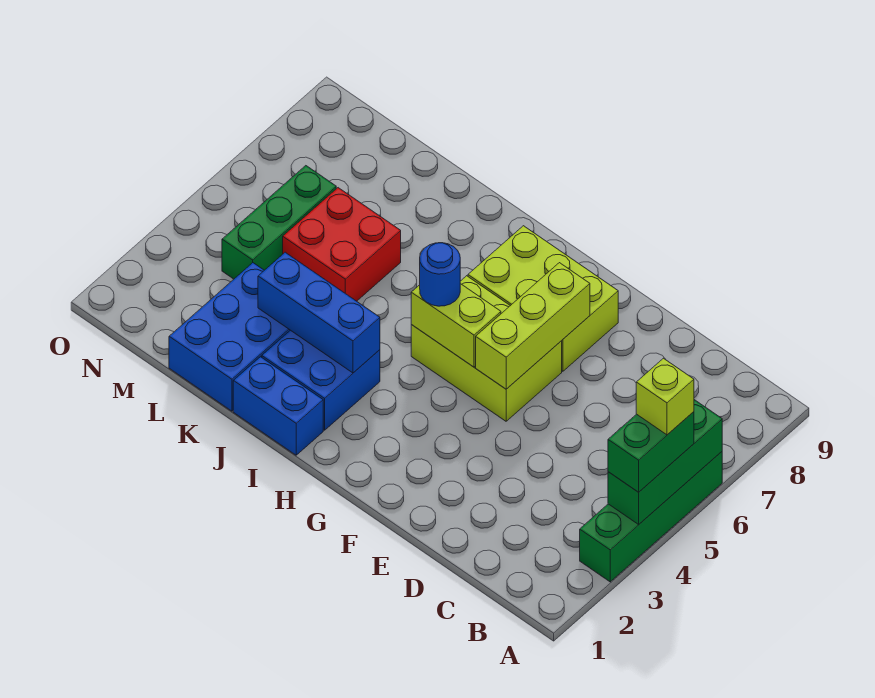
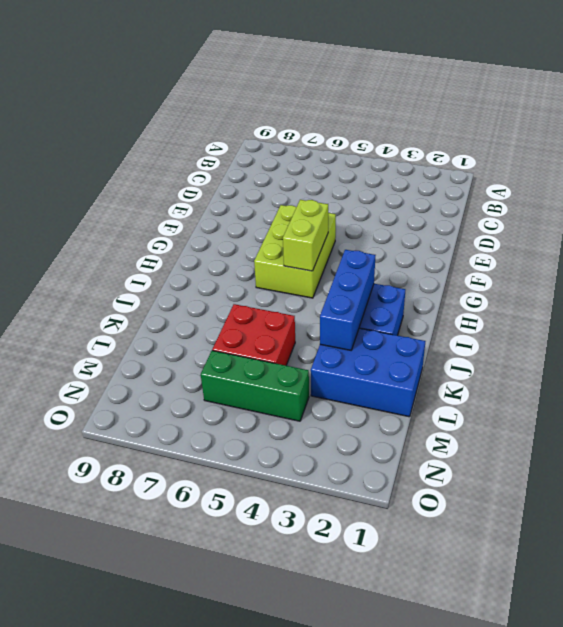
none -> green 1x4 brick [580,452,722,582]
none -> lime 2x3 brick [468,226,618,371]
none -> blue 1x2 brick [233,357,323,455]

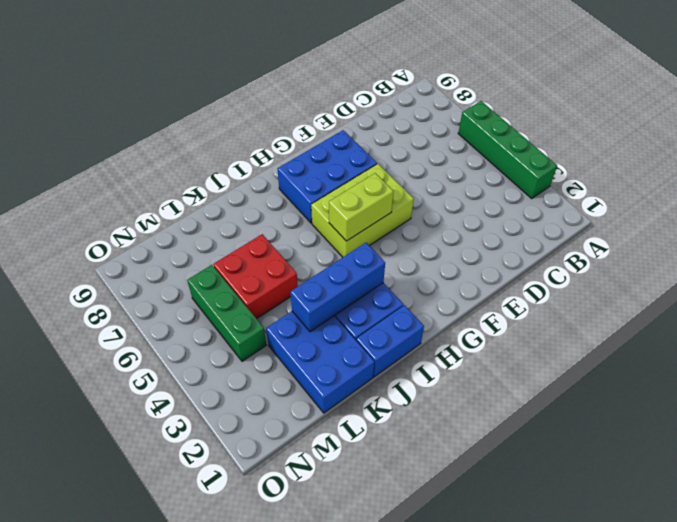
blue 2x3 brick [278,130,377,223] -> lime 2x3 brick [468,226,618,371]
none -> green 1x3 brick [608,400,722,524]
none -> lime 1x3 brick [476,263,590,389]
none -> green 1x2 brick [608,412,694,492]

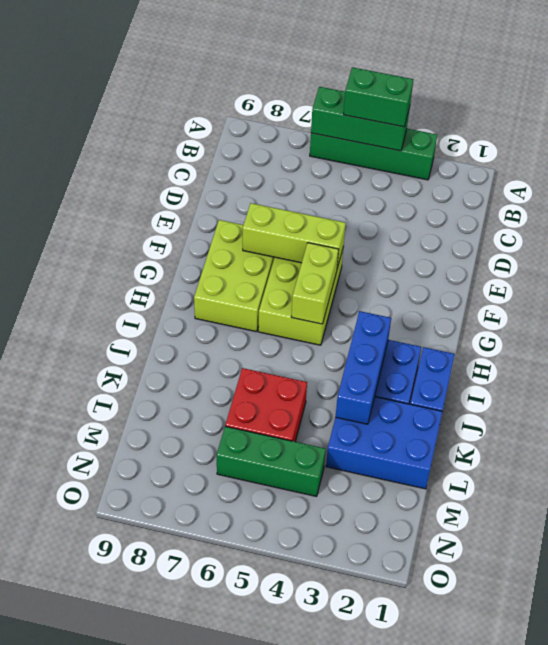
none -> blue 1x1 round brick [420,243,460,306]
none -> lime 1x1 brick [636,358,694,435]

